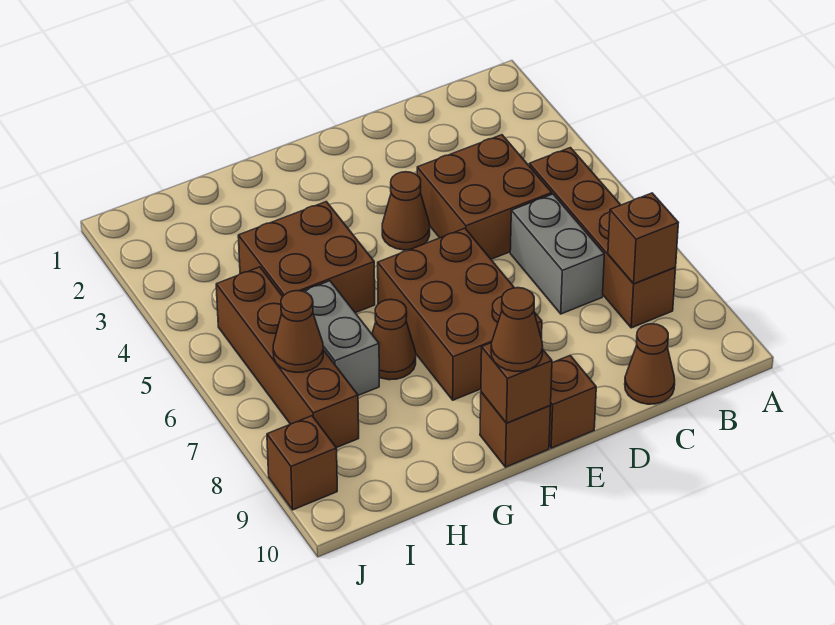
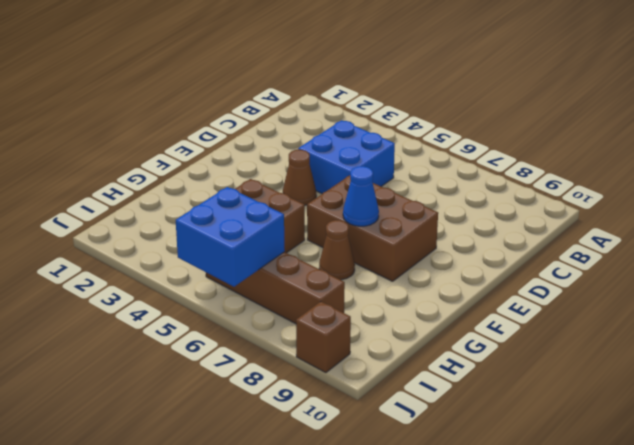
blue 2x2 brick [298,120,395,194] -> brown 2x2 brick [417,135,552,259]
blue 1x1 cone [343,166,379,226] -> none
blue 2x2 brick [176,187,285,287] -> none
none -> brown 1x4 brick [529,148,676,328]
none -> grey 1x2 brick [510,194,604,314]
none -> brown 1x1 cone [625,324,675,404]

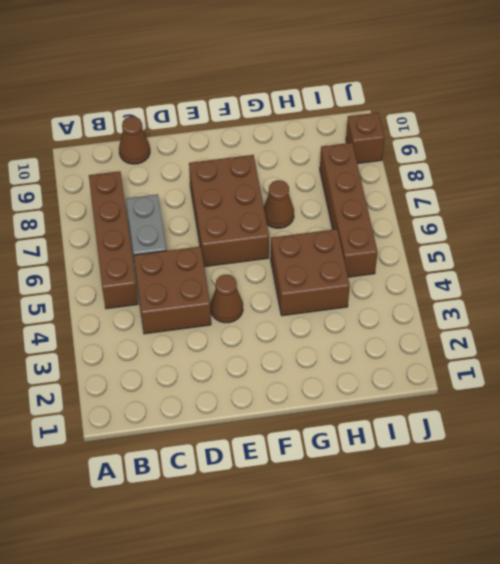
none -> brown 1x1 brick [549,356,596,448]
none -> brown 1x1 brick [480,392,551,467]
none -> grey 1x2 brick [303,281,379,395]

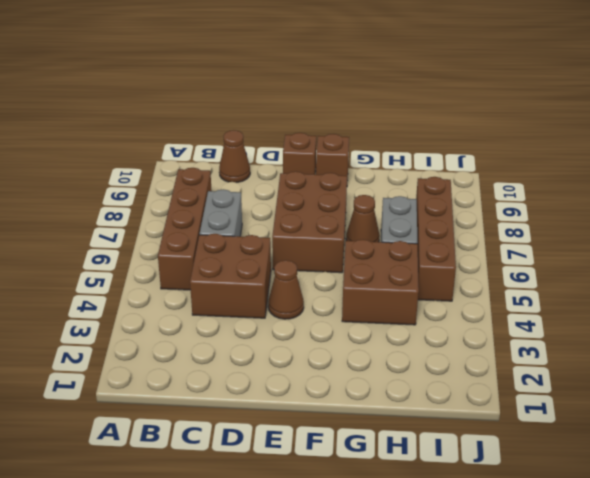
none -> brown 1x1 brick [267,416,337,510]
none -> brown 1x1 brick [608,193,678,284]
none -> brown 1x1 brick [481,343,552,423]

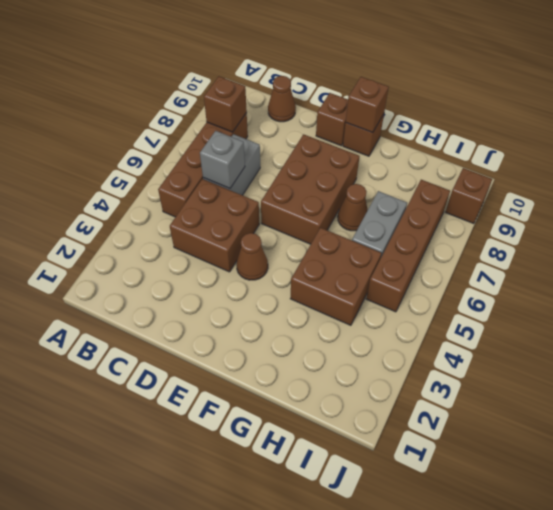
grey 1x1 brick [200,131,245,189] -> none
none -> brown 1x1 cone [273,291,323,372]
none -> brown 1x1 cone [491,288,543,371]

